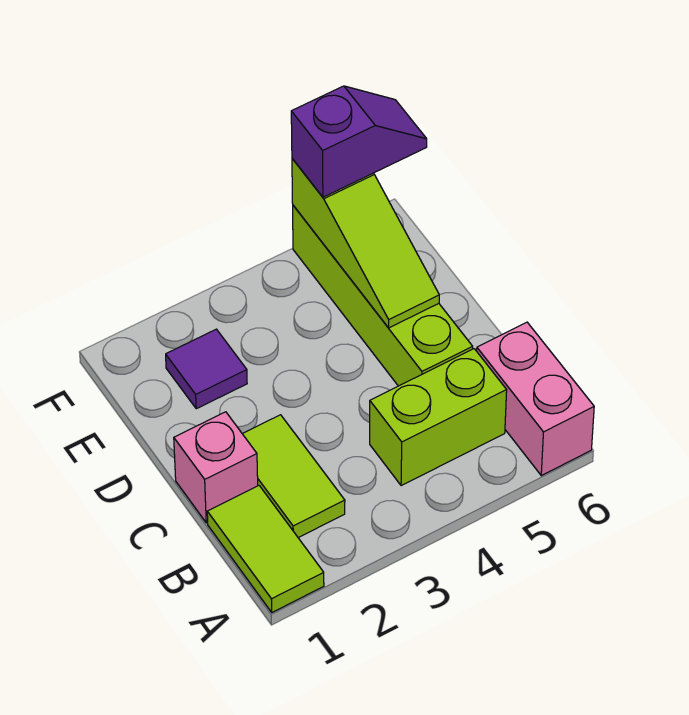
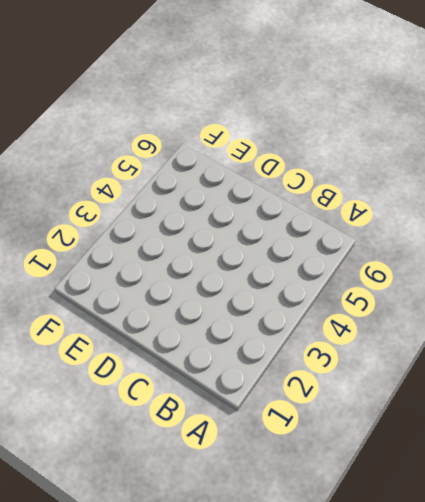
none -> lime 1x2 tile [207,486,324,612]
none -> pink 1x2 brick [477,322,594,476]

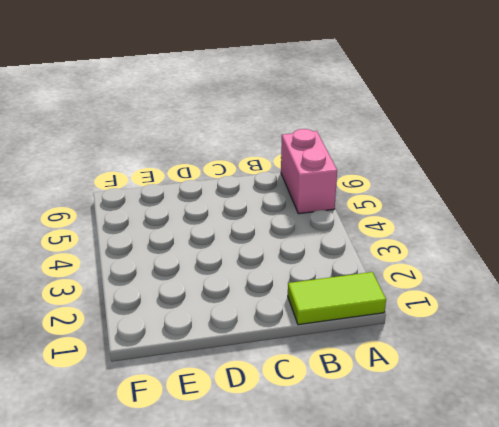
pink 1x2 brick [281,129,337,214] -> pink 1x2 brick turned to [477,322,594,476]
none -> lime 1x2 tile [243,415,345,538]
none -> lime 1x2 brick [370,349,507,486]

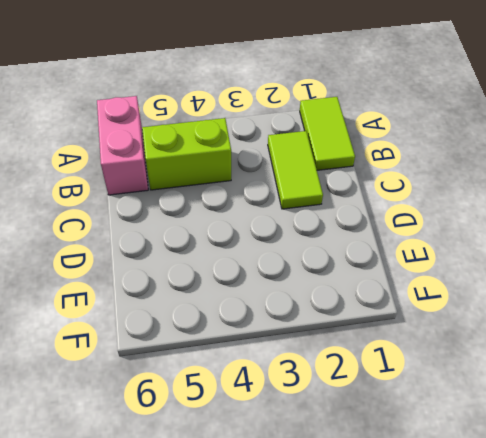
none -> pink 1x1 brick [174,412,258,523]
none -> lime 1x4 brick [293,205,473,386]

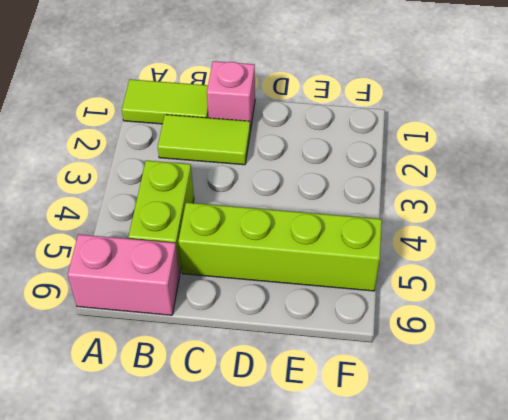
none -> purple 1x1 tile [166,329,247,409]
none -> lime 1x3 slope [292,158,439,328]

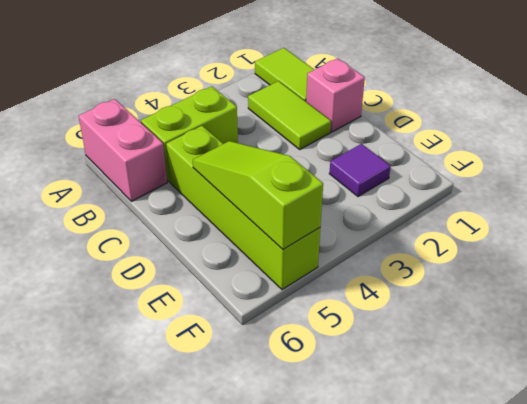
none -> purple 1x2 slope [291,86,427,197]

